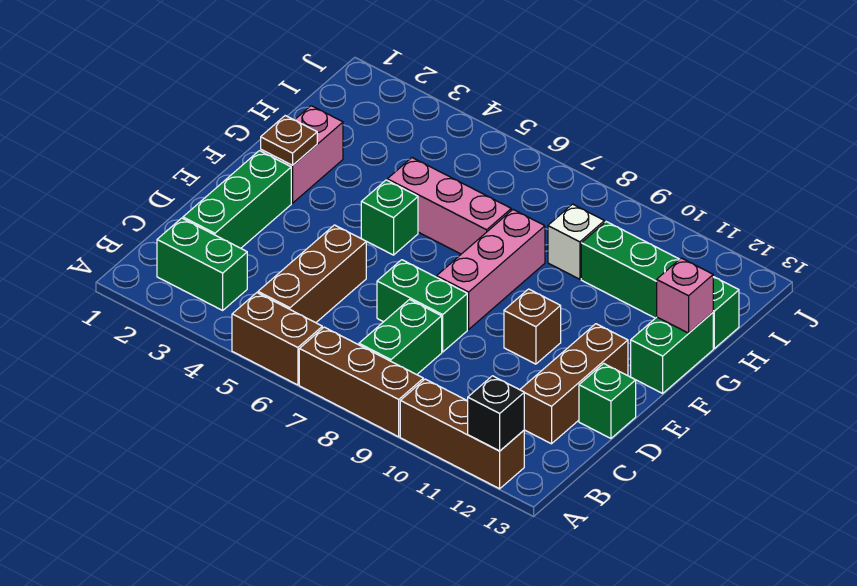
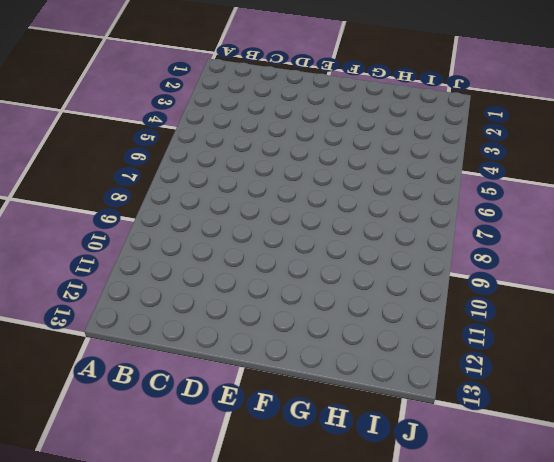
none -> brown 1x2 brick [232,293,322,385]
none -> brown 1x3 brick [299,327,423,437]
none -> brown 1x3 brick [400,379,524,489]

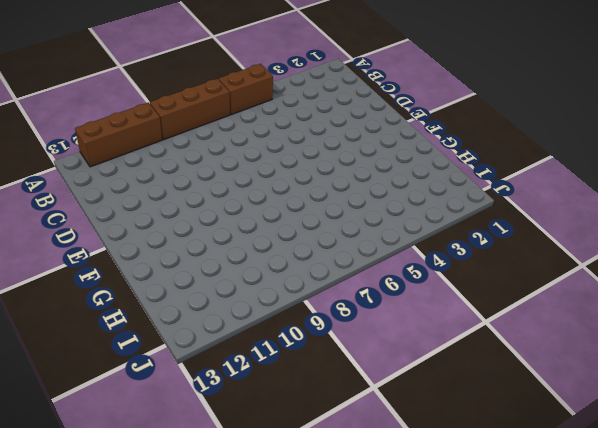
none -> green 1x2 brick [157,218,247,310]
none -> brown 1x3 brick [258,225,366,323]
none -> green 1x2 brick [359,300,442,375]

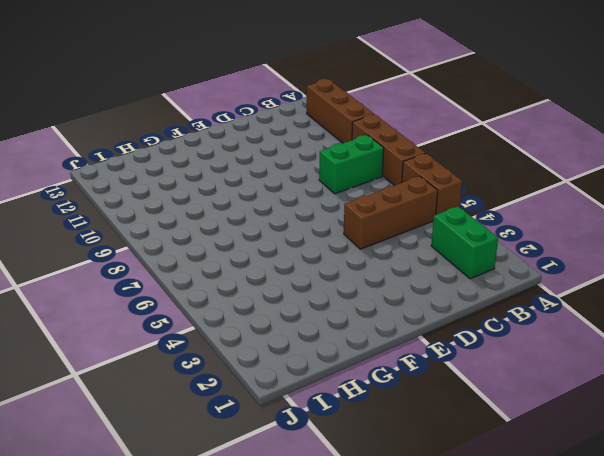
none -> green 1x3 brick [183,151,291,248]
none -> brown 1x3 brick [520,324,628,444]
none -> green 1x2 brick [377,260,467,352]

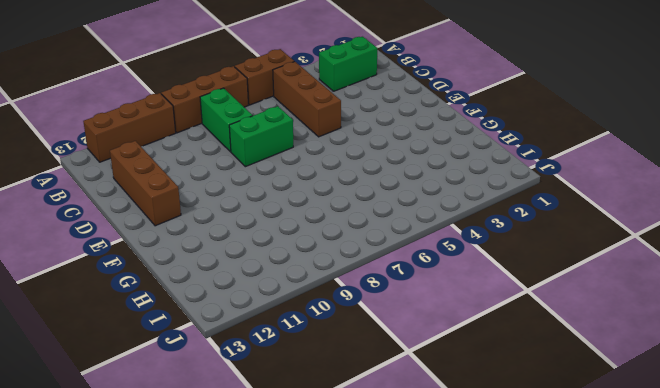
none -> green 1x3 brick [183,151,291,248]
none -> green 1x1 brick [579,363,636,438]
none -> pink 1x3 brick [437,210,545,329]

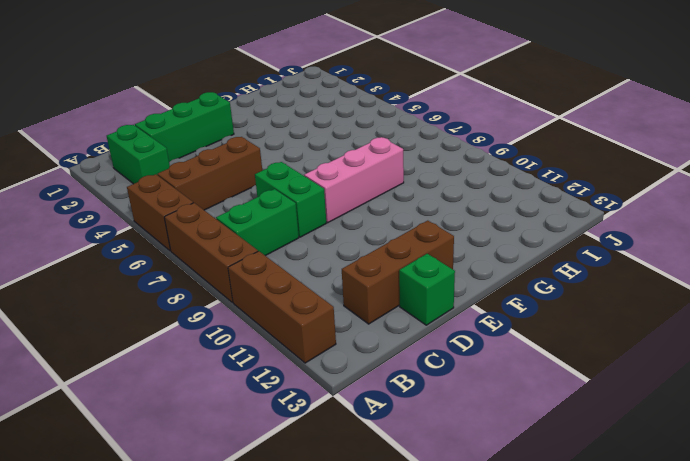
none -> brown 1x1 brick [504,289,561,364]
none -> pink 1x2 brick [261,106,343,203]
none -> green 1x1 brick [361,180,418,255]

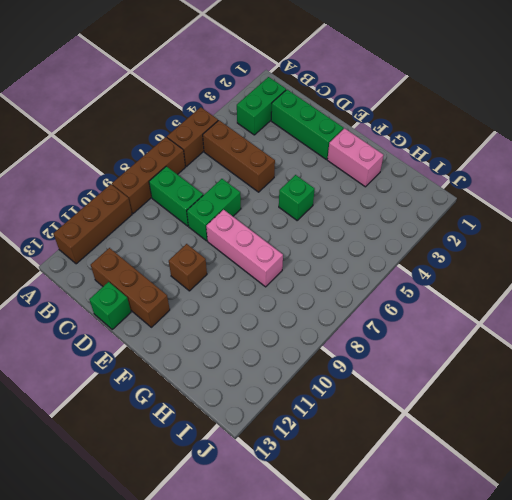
none -> green 1x2 brick [631,313,713,393]
none -> pink 1x3 brick [387,158,511,254]
none -> white 1x1 brick [548,204,605,279]

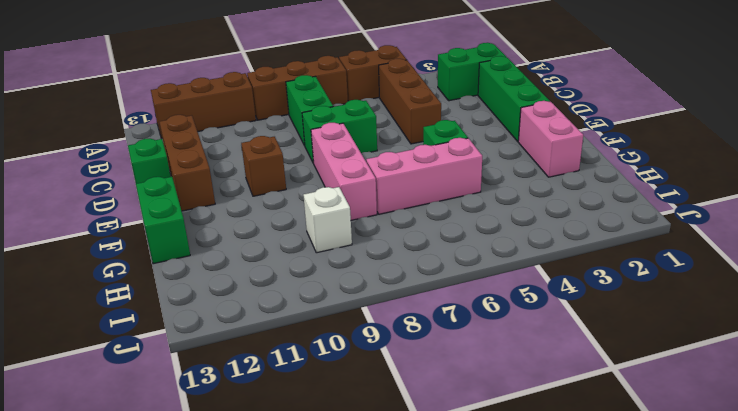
none -> green 1x4 brick [581,222,739,348]
none -> black 1x1 brick [468,376,524,451]
none -> brown 1x1 plate [261,116,317,165]

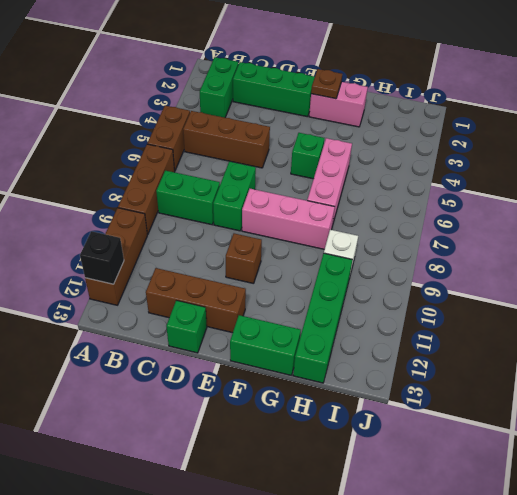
none -> pink 1x1 brick [657,258,713,333]

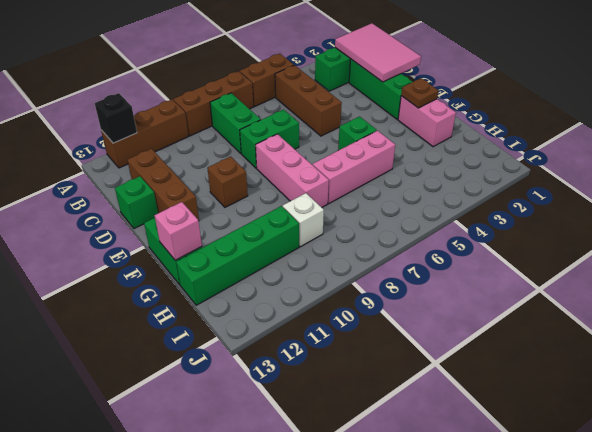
pink 2x3 tile [335,23,421,82] -> none

